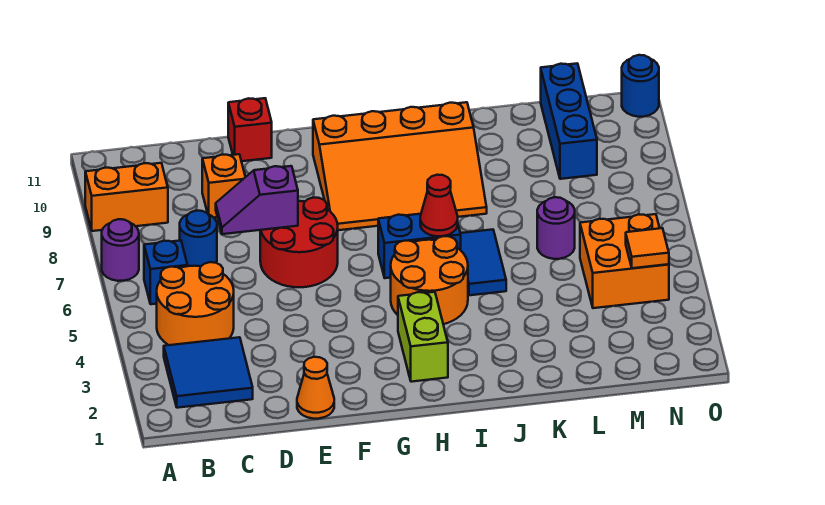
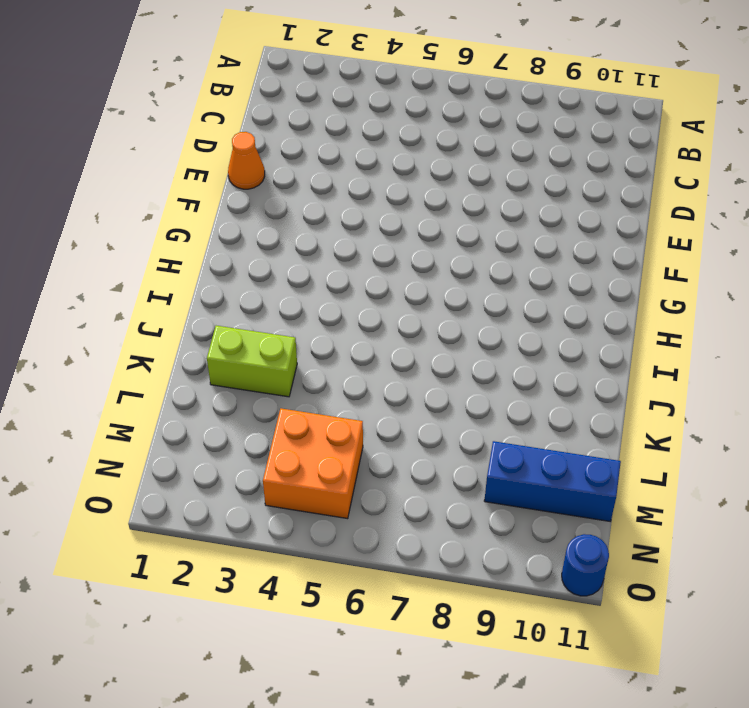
lime 1x2 brick [207,326,297,397] -> lime 1x2 brick moved to [398,292,448,382]
none -> purple 1x1 round brick [102,219,139,281]
none -> orange 1x2 brick [85,163,168,231]
none -> blue 2x2 tile [164,337,253,408]

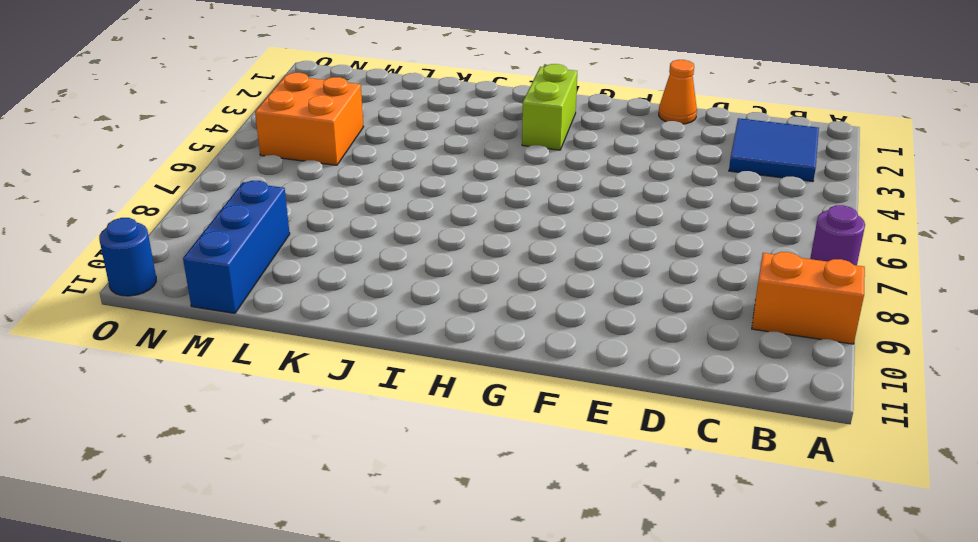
none -> orange 2x2 round brick [157,262,234,345]
none -> blue 1x1 brick [144,241,188,304]
none -> blue 1x1 round brick [180,211,217,266]

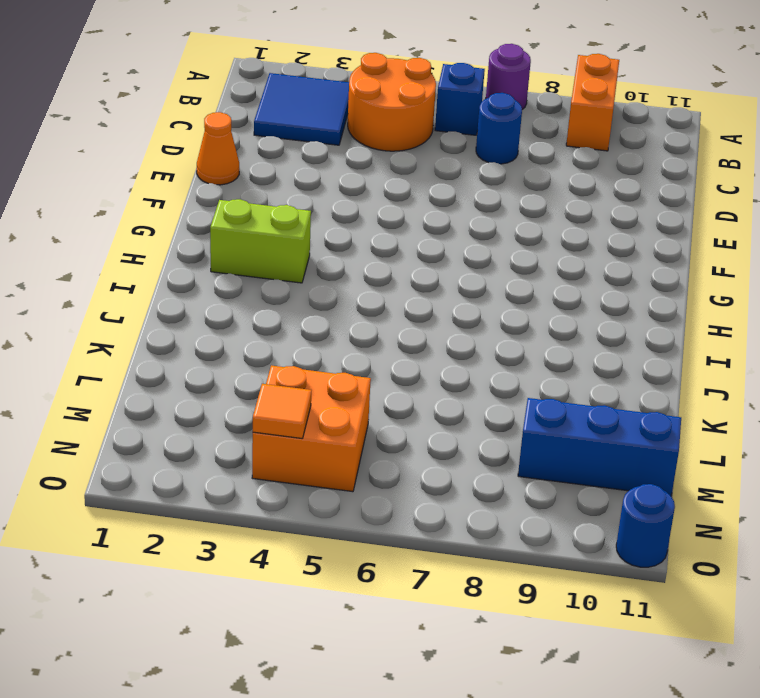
none -> orange 1x1 brick [202,154,245,218]
none -> red 2x2 round brick [260,198,338,287]
none -> red 1x1 brick [228,98,272,161]

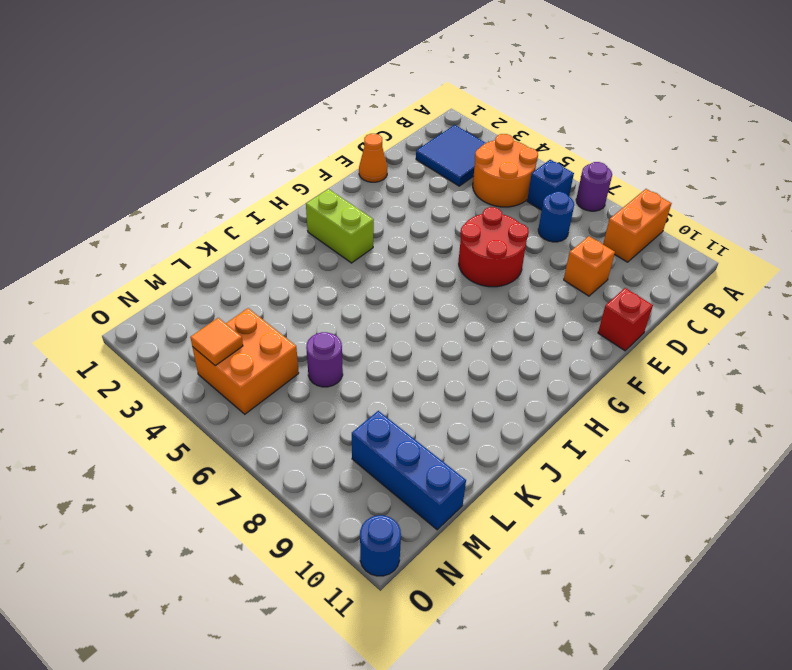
none -> orange 3x4 slope [313,102,487,230]
none -> orange 2x2 round brick [391,236,468,324]
none -> blue 1x2 brick [378,214,461,278]

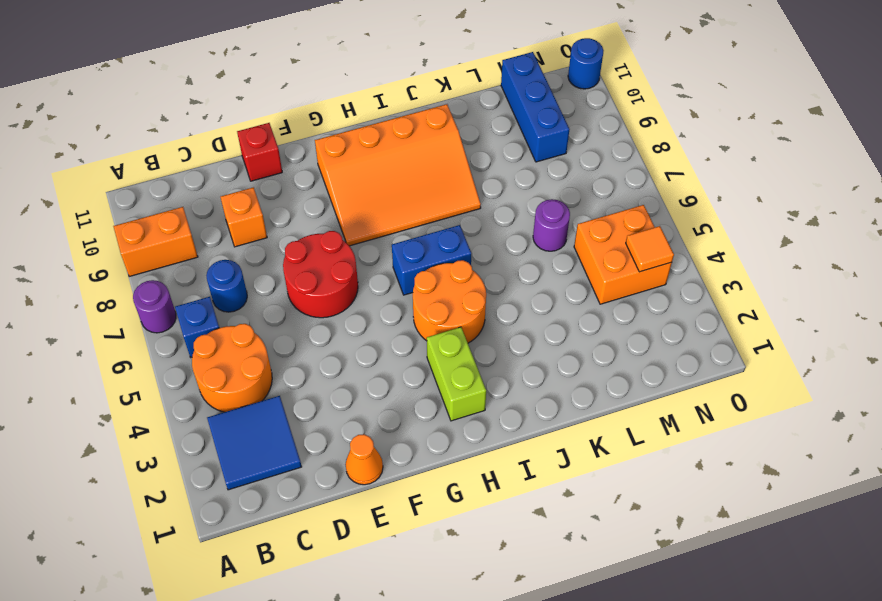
none -> blue 1x2 tile [460,229,506,295]
none -> purple 1x2 slope [216,166,298,234]
none -> red 1x1 cone [420,175,458,236]

